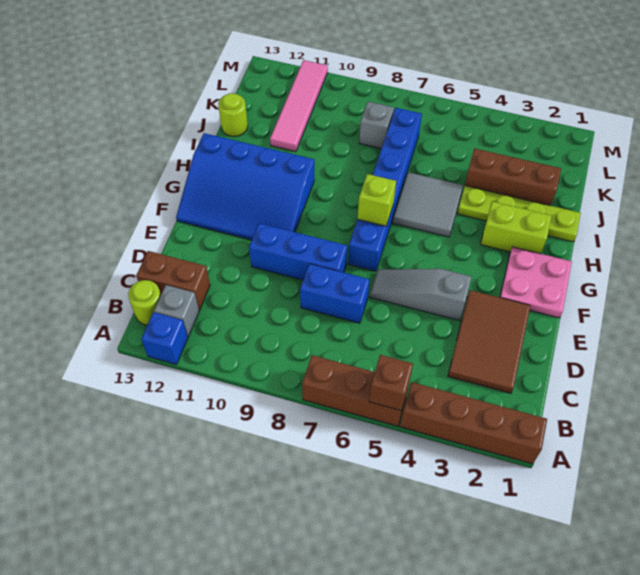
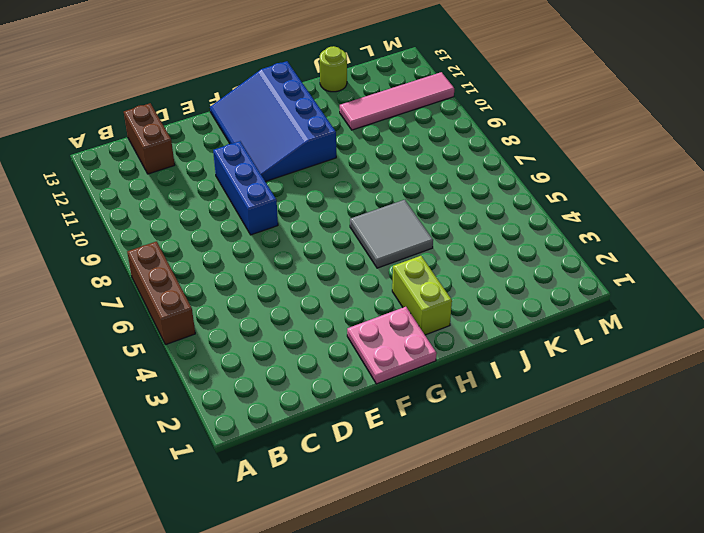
none -> brown 1x4 brick [400,382,547,464]
none -> blue 1x1 brick [141,312,188,365]
none -> grey 1x1 brick [154,285,199,337]

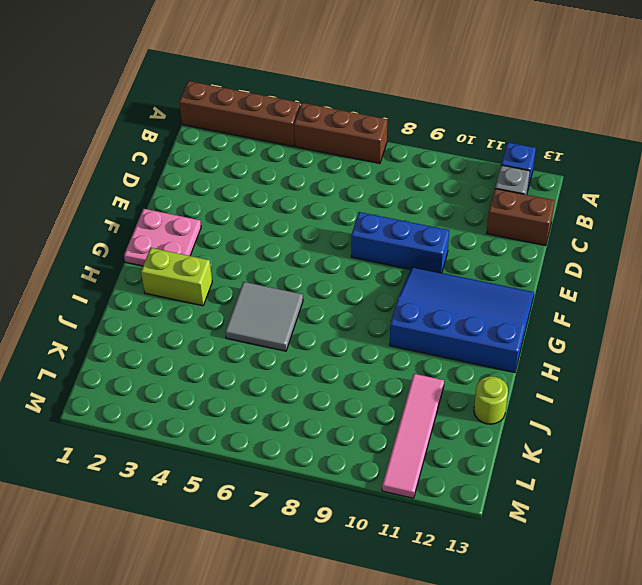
none -> lime 1x1 round brick [128,280,161,325]
none -> brown 2x3 tile [448,290,530,393]
none -> blue 1x2 brick [300,264,370,323]

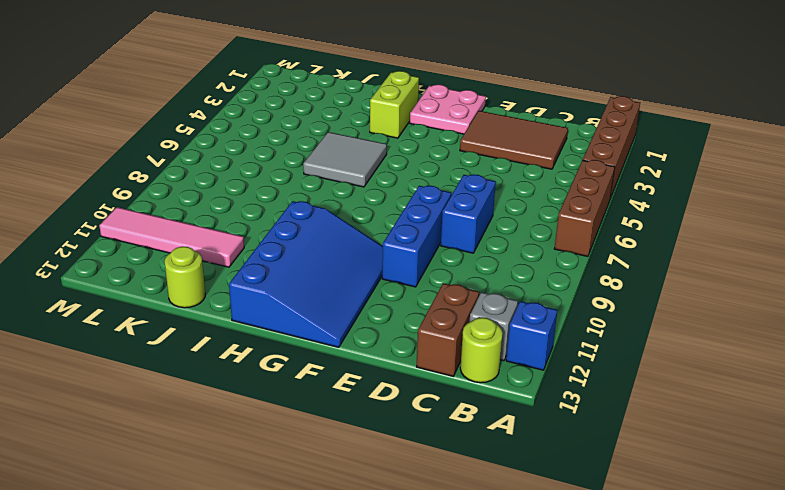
none -> grey 1x3 slope [370,269,471,321]
none -> blue 1x6 brick [348,108,422,271]
none -> lime 1x4 plate [457,186,581,242]

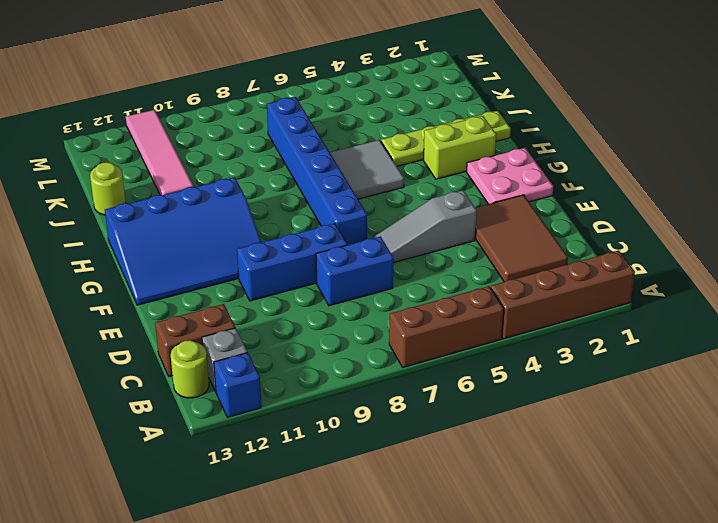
none -> brown 1x3 brick [465,148,561,206]
none -> grey 1x1 brick [359,102,394,149]
none -> brown 1x1 brick [369,355,413,411]

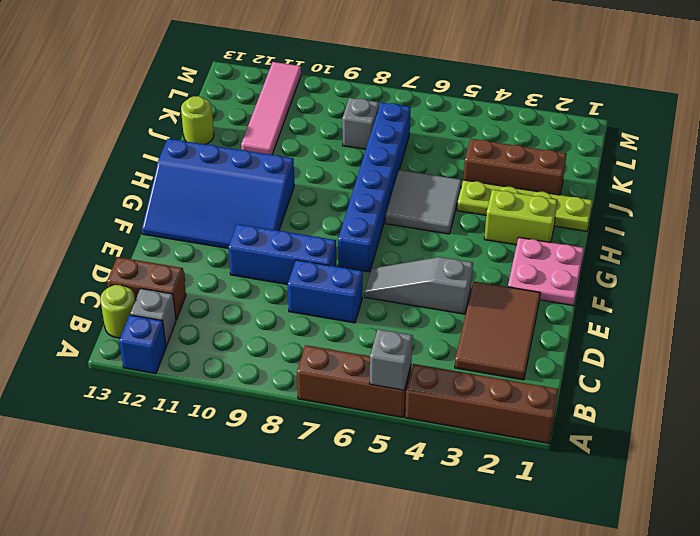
grey 1x1 brick [370,329,413,390] -> brown 1x1 brick [369,355,413,411]
none -> lime 1x1 brick [358,174,396,226]

